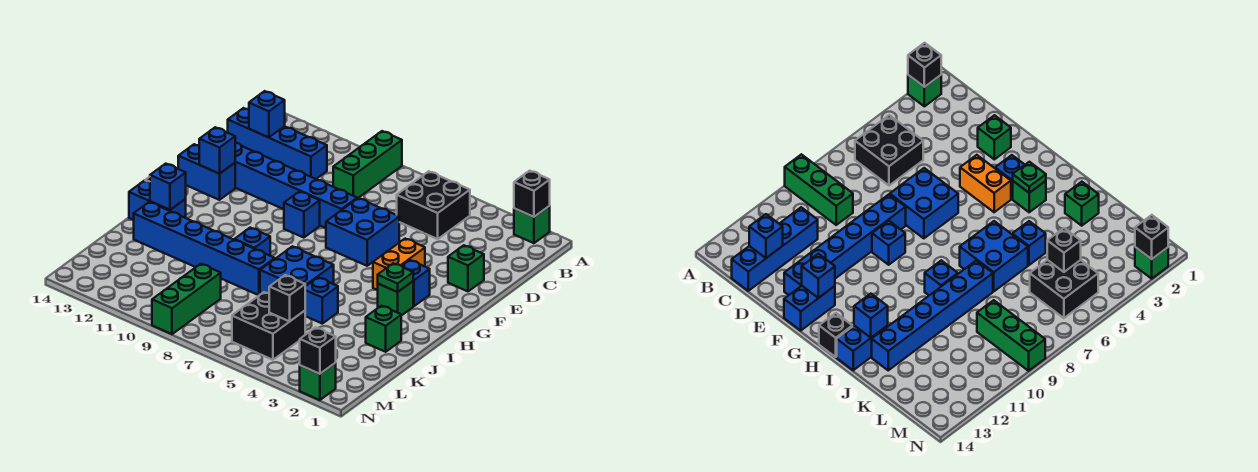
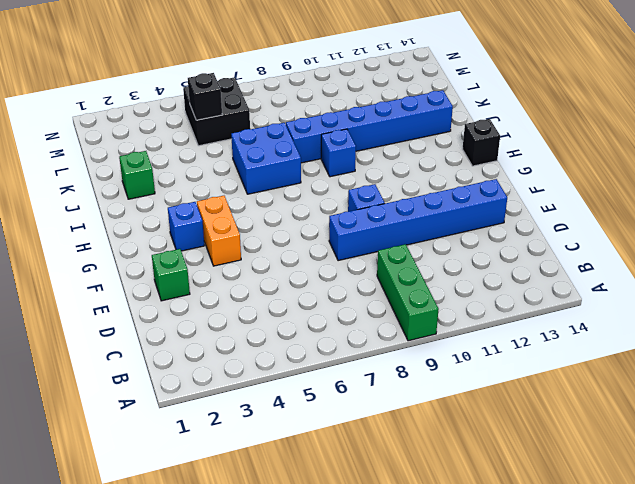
none -> green 1x1 brick [514,206,550,243]
none -> black 2x2 brick [397,171,470,239]
none -> blue 1x4 brick [228,108,327,179]

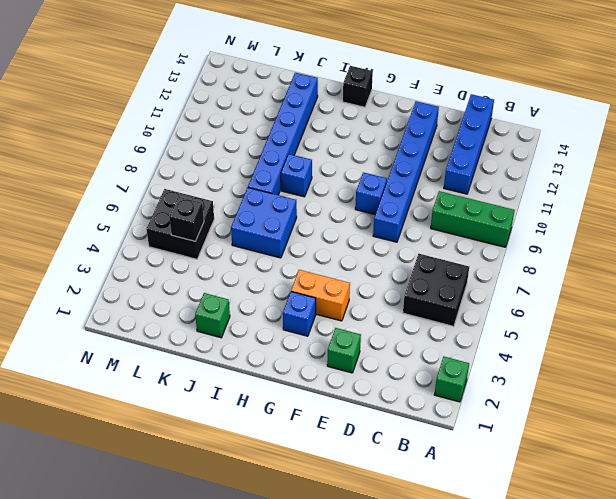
none -> blue 2x2 brick [326,198,399,266]
none -> blue 1x2 brick [178,144,235,200]
none -> green 1x1 brick [378,281,413,316]

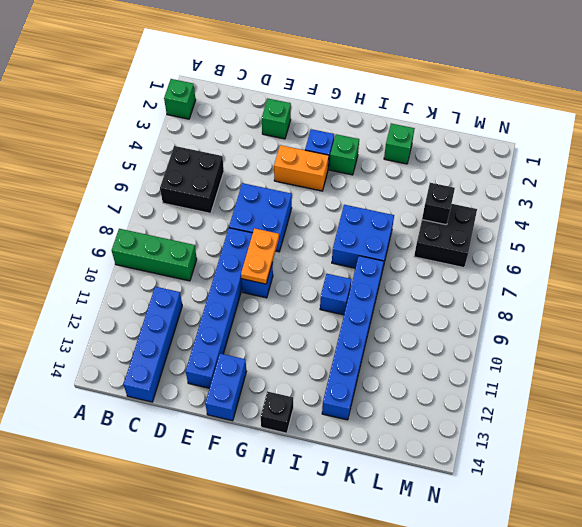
orange 1x2 plate [241,228,279,284] -> none
none -> blue 1x2 brick [129,180,186,220]
none -> blue 1x1 brick [305,277,338,324]
none -> green 1x3 brick [152,264,221,334]

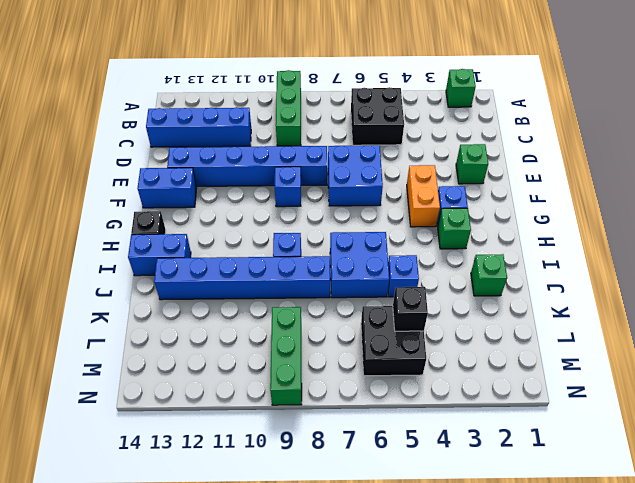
none -> green 1x1 brick [300,363,336,400]
none -> black 1x1 brick [514,171,550,217]
none -> blue 1x1 brick [249,91,285,137]

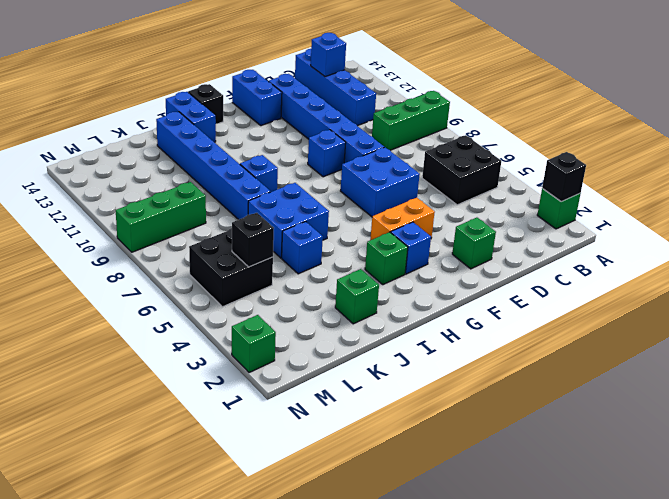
none -> blue 1x1 brick [199,127,235,174]
none -> green 1x1 plate [378,263,413,292]
none -> blue 1x1 brick [150,164,186,210]

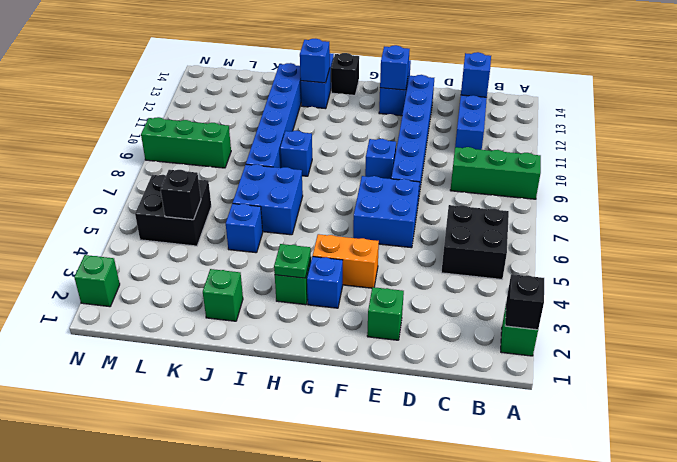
none -> black 1x1 brick [300,328,336,374]

